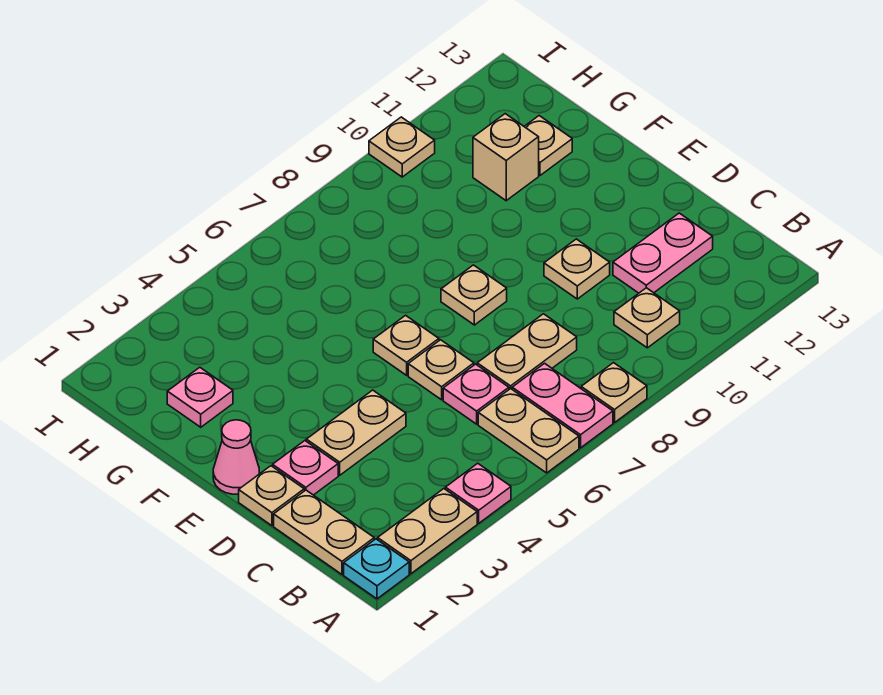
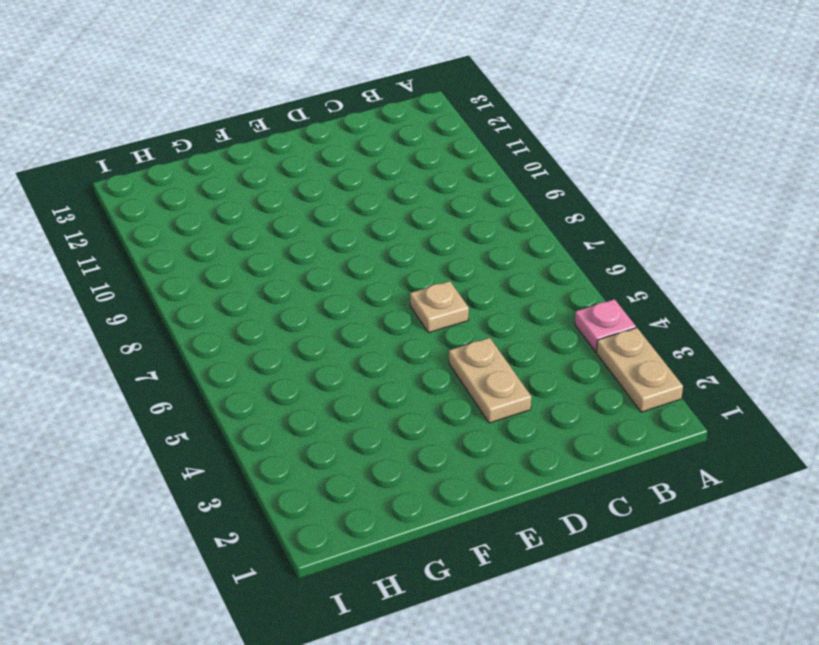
none -> cyan 1x1 plate [344,539,409,599]
none -> tan 1x2 plate [478,389,579,473]
none -> pink 1x2 plate [512,363,613,448]

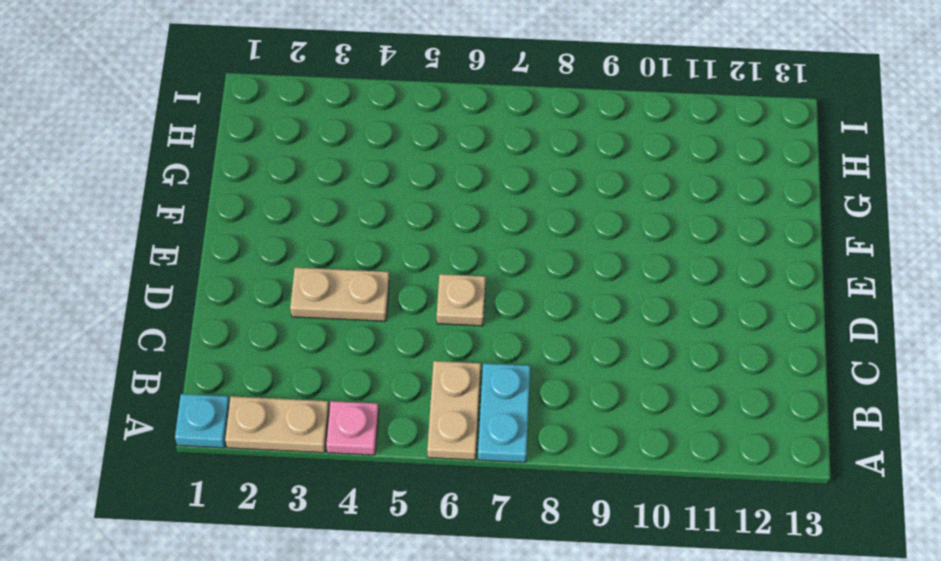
cyan 1x2 plate [478,363,530,462] -> pink 1x2 plate [512,363,613,448]
none -> tan 1x1 plate [581,363,647,423]
none -> tan 1x2 plate [274,490,374,574]
none -> tan 1x1 plate [614,288,680,348]

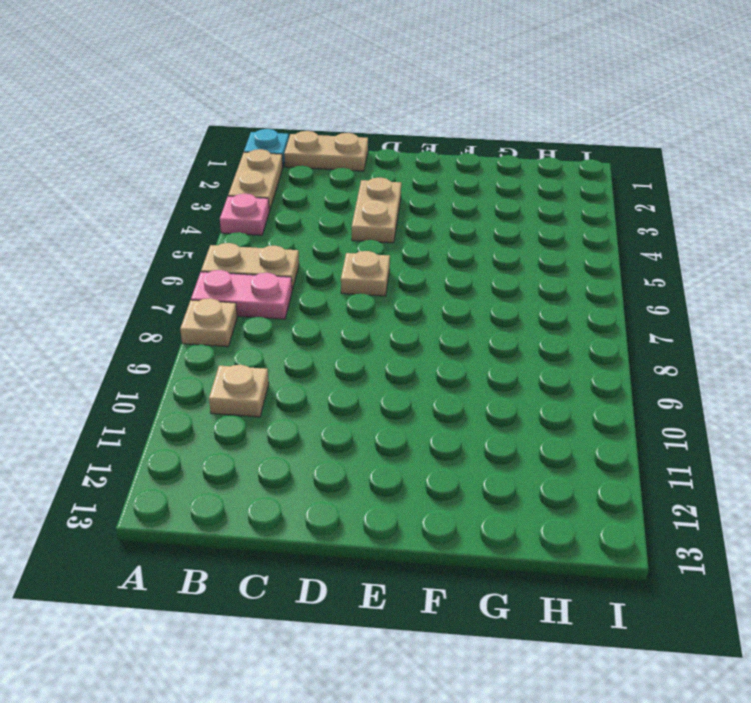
none -> pink 1x1 plate [443,364,509,424]
none -> tan 1x2 plate [477,314,577,389]
none -> pink 1x2 plate [613,213,713,293]

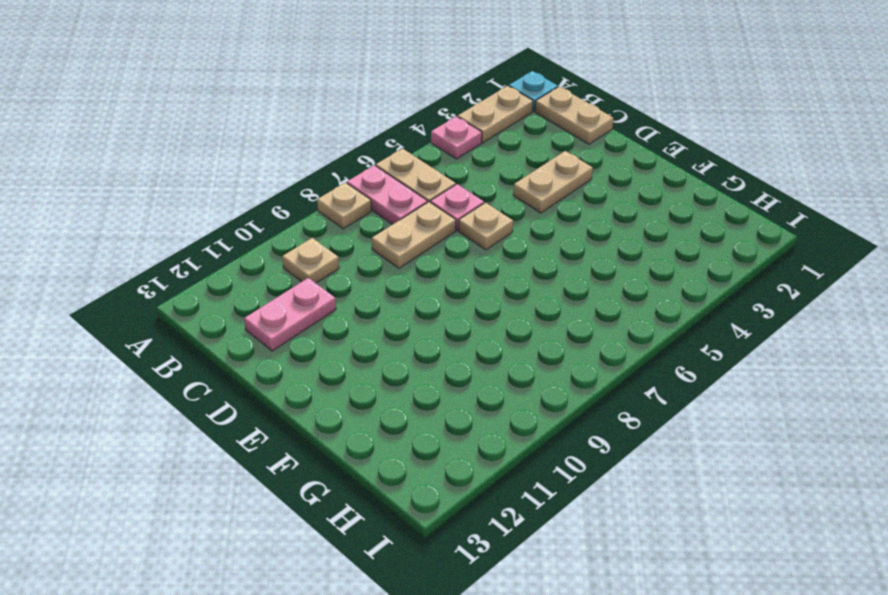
none -> tan 1x1 plate [239,466,304,526]
none -> pink 1x1 plate [273,441,338,495]
none -> tan 1x1 plate [544,239,610,299]

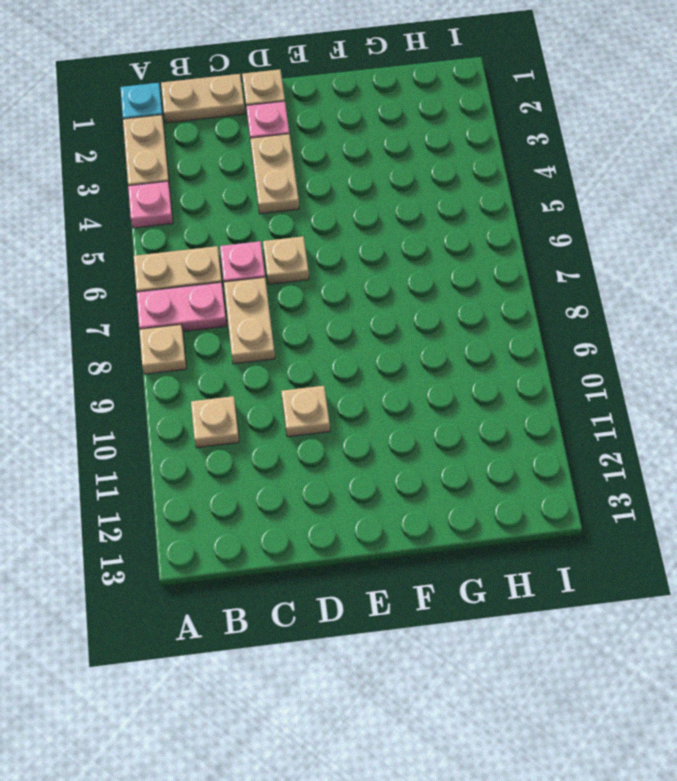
none -> pink 1x2 plate [613,213,713,293]
none -> pink 1x1 cone [213,420,259,494]
none -> tan 1x1 plate [373,315,439,375]

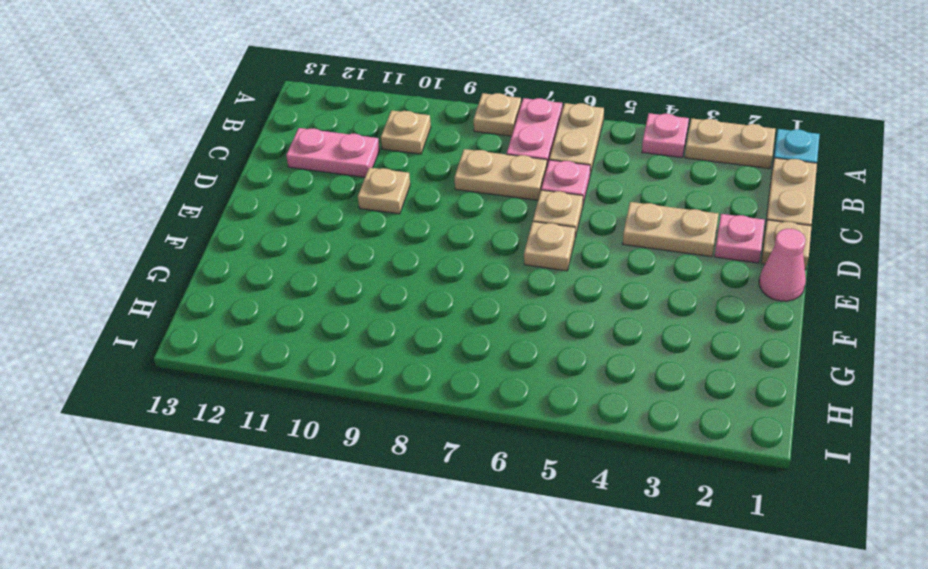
none -> tan 1x1 plate [441,265,507,325]
none -> pink 1x1 plate [167,367,233,427]
none -> tan 1x1 brick [473,114,539,201]

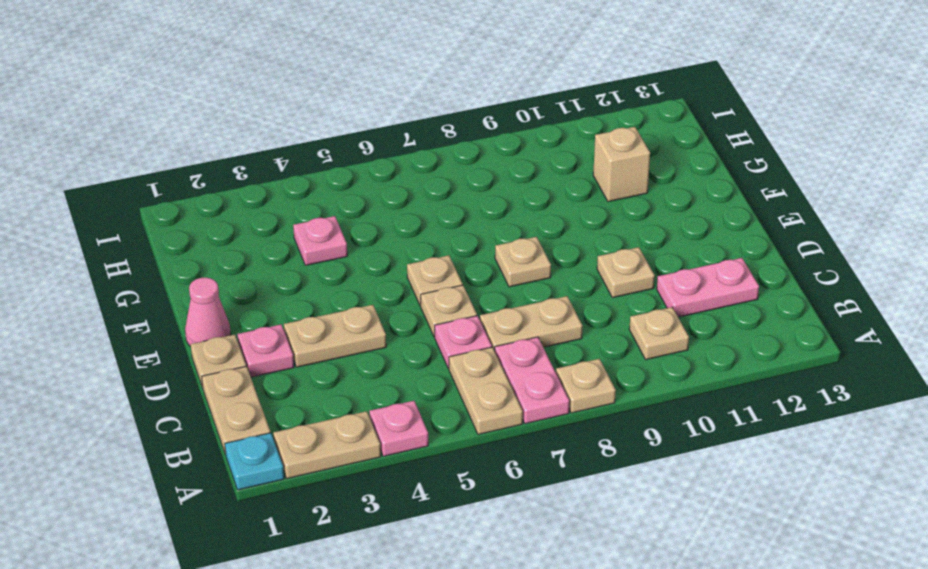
pink 1x1 plate [293,216,347,265] -> pink 1x1 plate moved to [167,367,233,427]
none -> tan 1x1 plate [524,116,572,175]
none -> tan 1x1 plate [369,117,435,177]

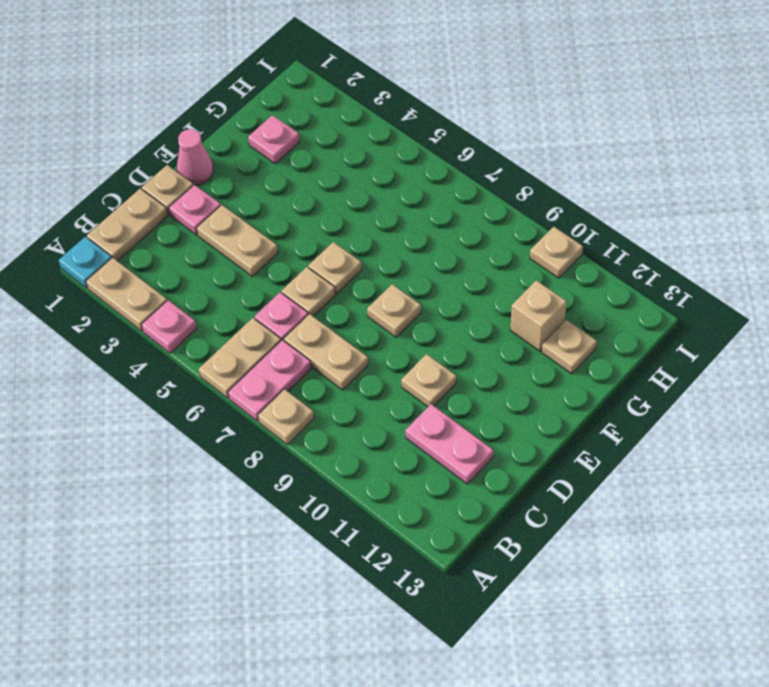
none -> tan 1x1 plate [614,288,680,348]

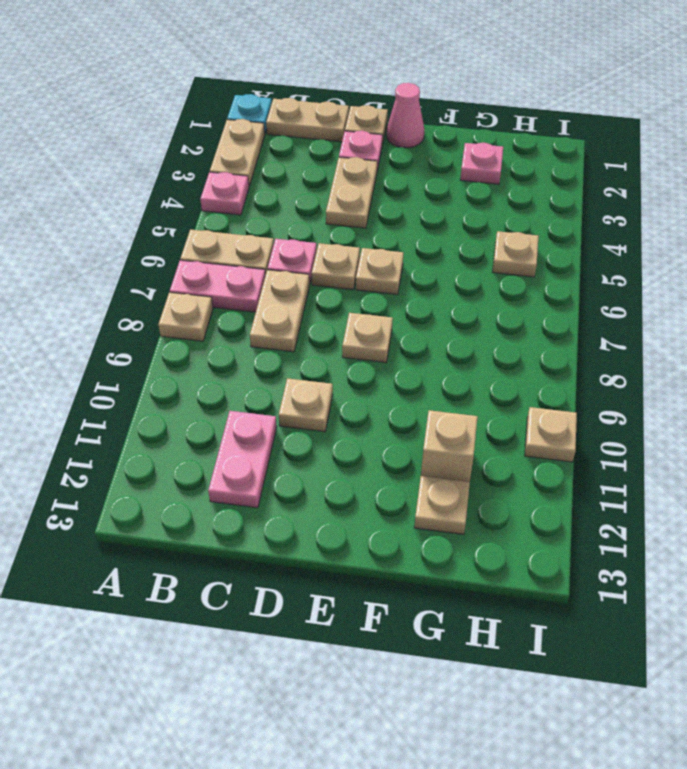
tan 1x1 plate [493,231,539,277] -> tan 1x1 plate moved to [614,288,680,348]

